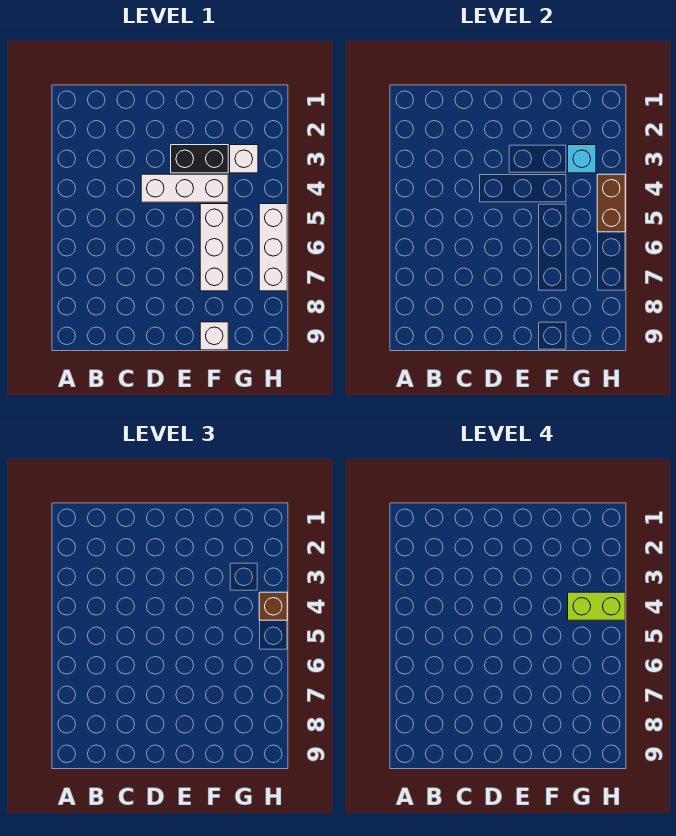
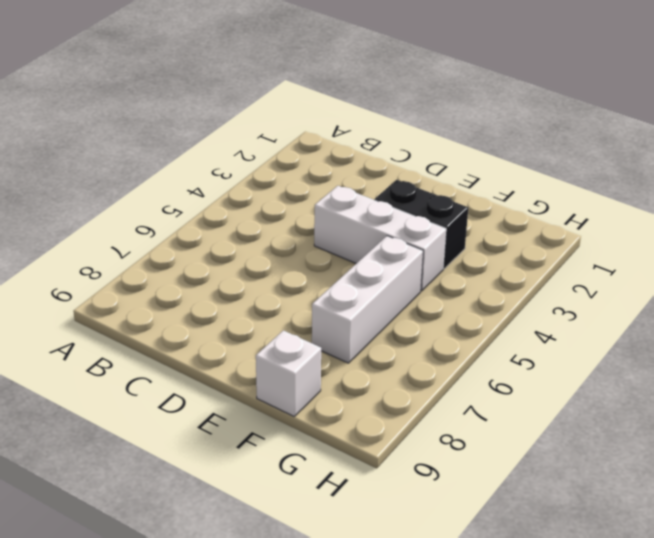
none -> white 1x1 brick [230,145,258,173]
none -> white 1x3 brick [259,204,287,291]

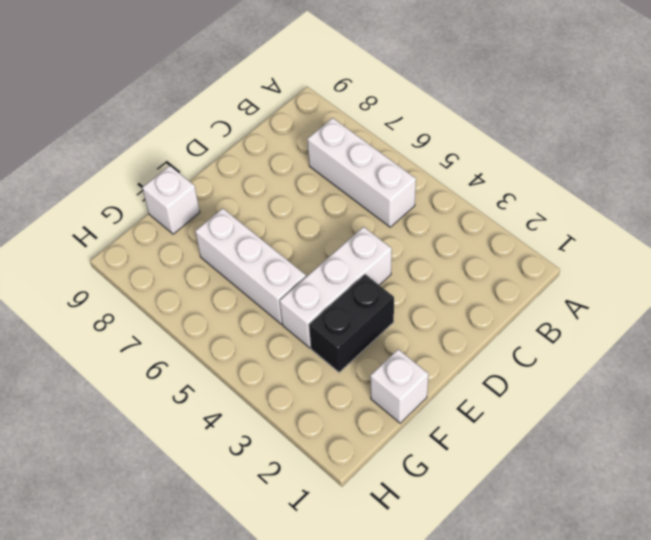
white 1x3 brick [307,118,416,227] -> white 1x3 brick moved to [259,204,287,291]
white 1x1 brick [370,349,428,423] -> white 1x1 brick moved to [230,145,258,173]
none -> cyan 1x1 brick [568,145,596,173]
none -> brown 1x2 brick [597,174,625,232]

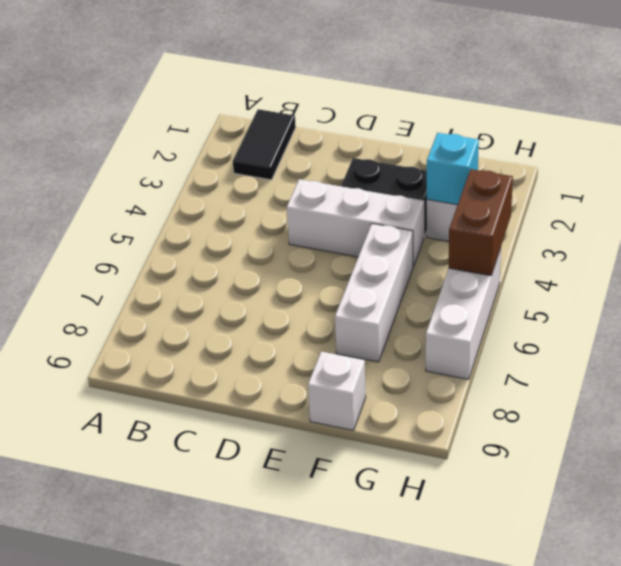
black 1x2 tile [233,109,296,180] -> none
none -> brown 1x1 brick [259,592,287,620]
none -> lime 1x2 brick [568,592,625,620]

